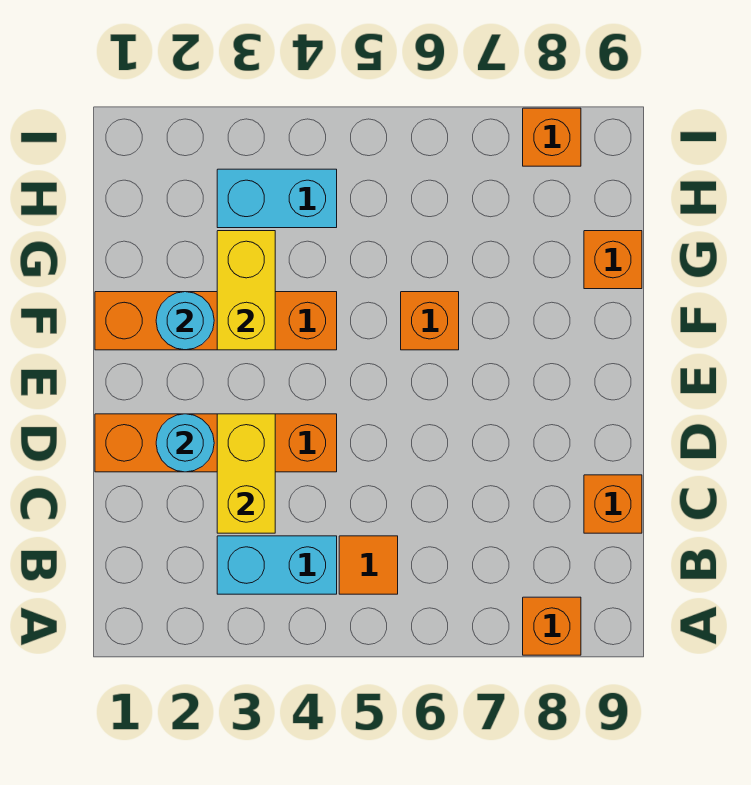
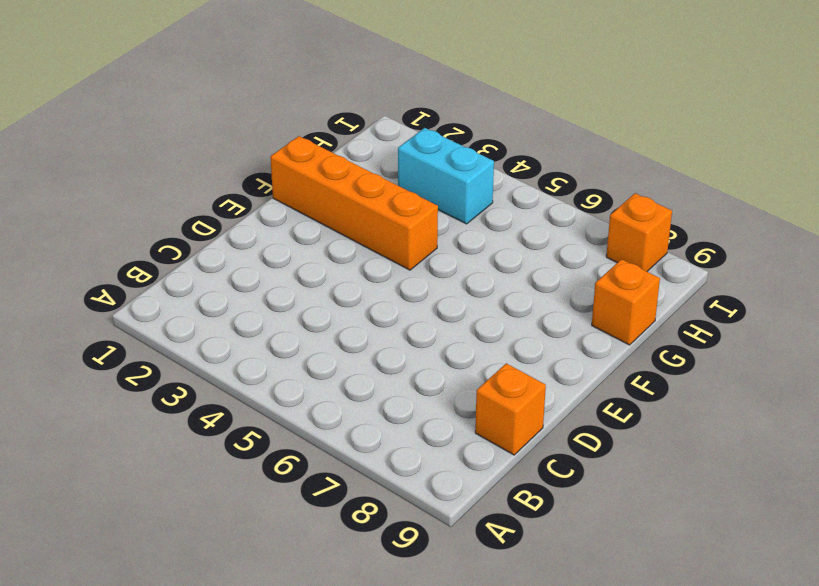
none -> orange 1x1 brick [523,597,581,655]
none -> cyan 1x2 brick [217,536,337,594]
none -> orange 1x1 tile [339,536,398,594]

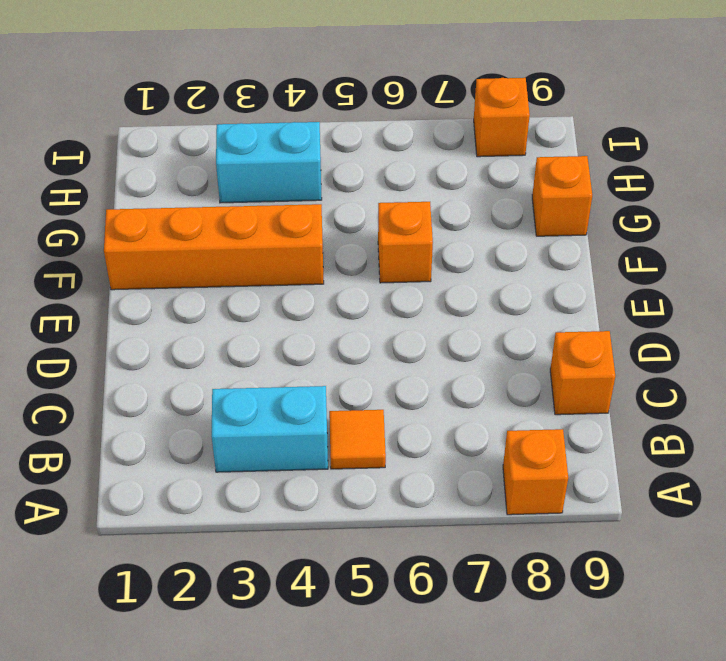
none -> orange 1x4 brick [95,414,337,472]
none -> yellow 1x2 brick [217,414,275,533]
none -> cyan 1x1 round brick [156,414,214,472]

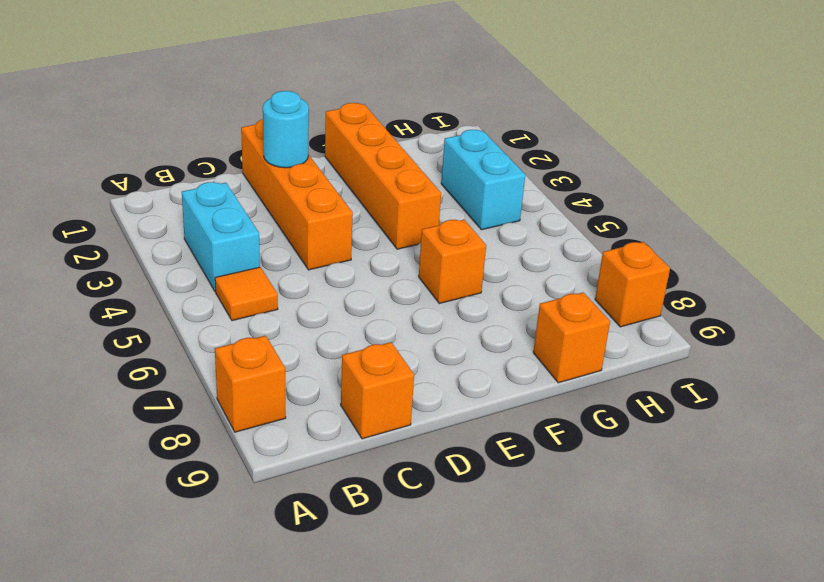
none -> yellow 1x2 brick [217,414,275,533]
none -> cyan 1x1 round brick [156,292,214,350]
none -> yellow 1x2 brick [217,231,275,350]

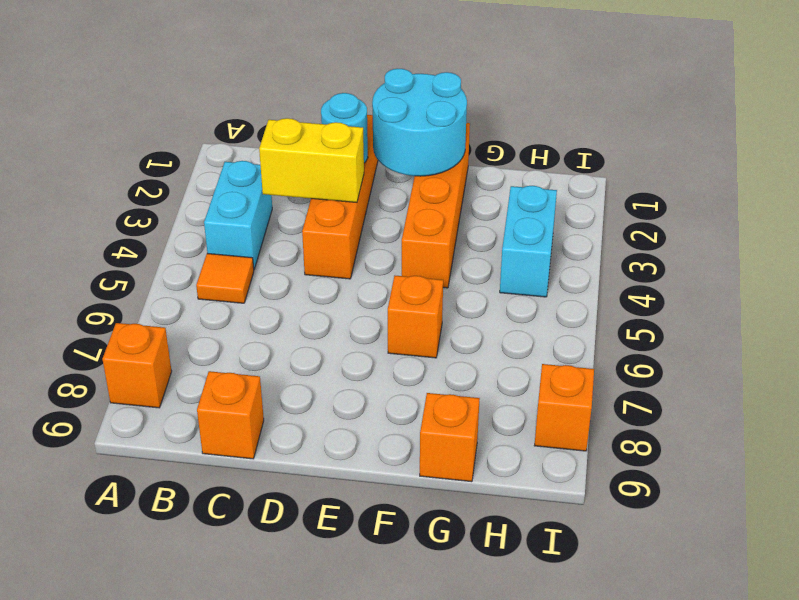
cyan 2x2 round brick [372,69,467,176] -> cyan 1x1 round brick [156,292,214,350]
none -> yellow 1x2 brick [217,231,275,350]

